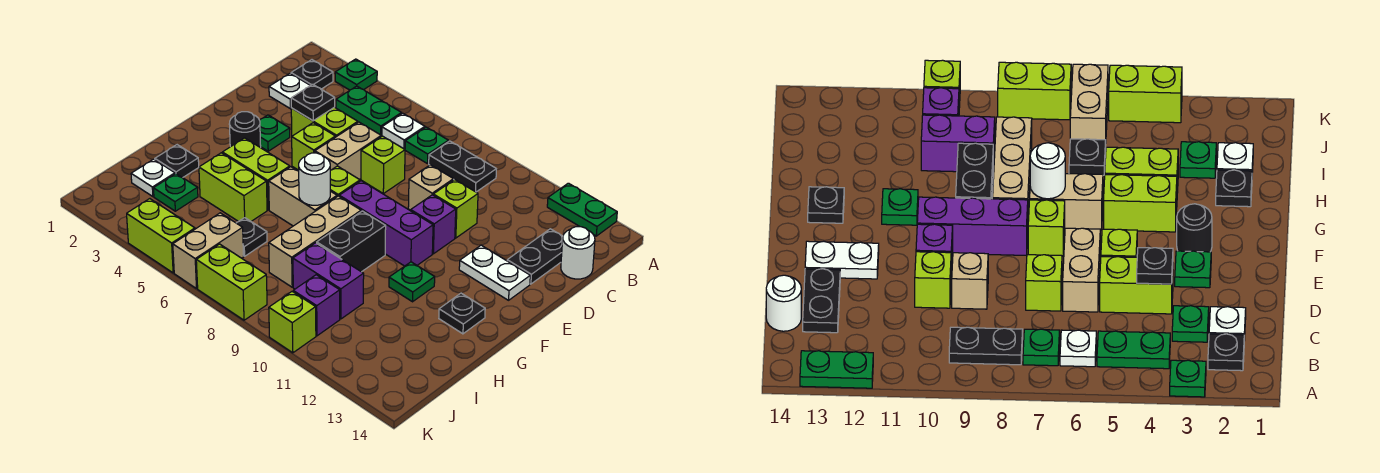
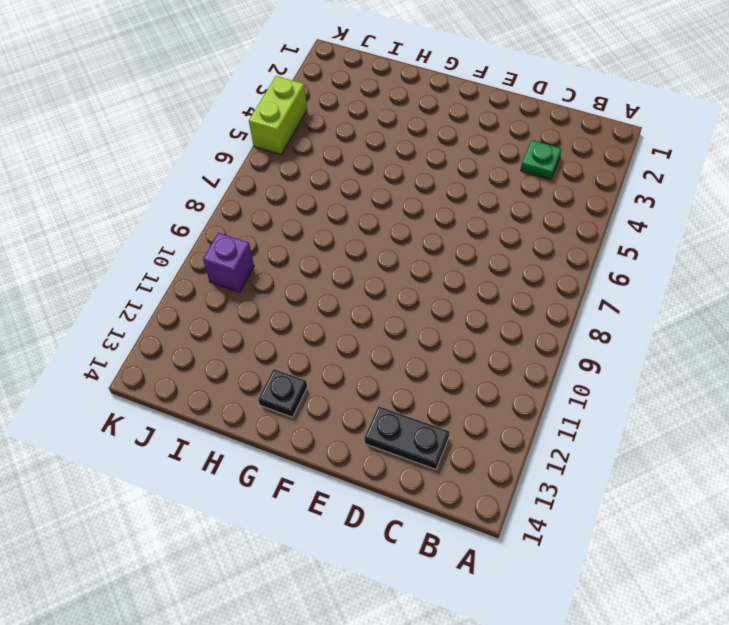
none -> green 1x1 plate [335,59,377,90]
none -> green 1x2 plate [547,183,617,236]
none -> black 1x1 plate [291,60,333,89]
none -> green 1x2 plate [336,86,402,135]

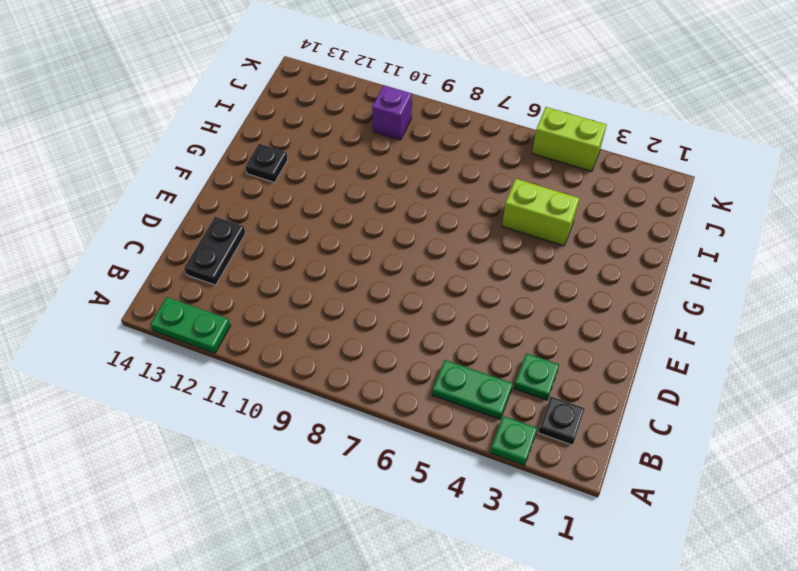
none -> white 1x1 plate [382,113,425,149]
none -> green 1x1 plate [405,127,448,164]
none -> black 1x2 plate [429,141,496,192]
none -> white 1x1 plate [269,73,310,109]

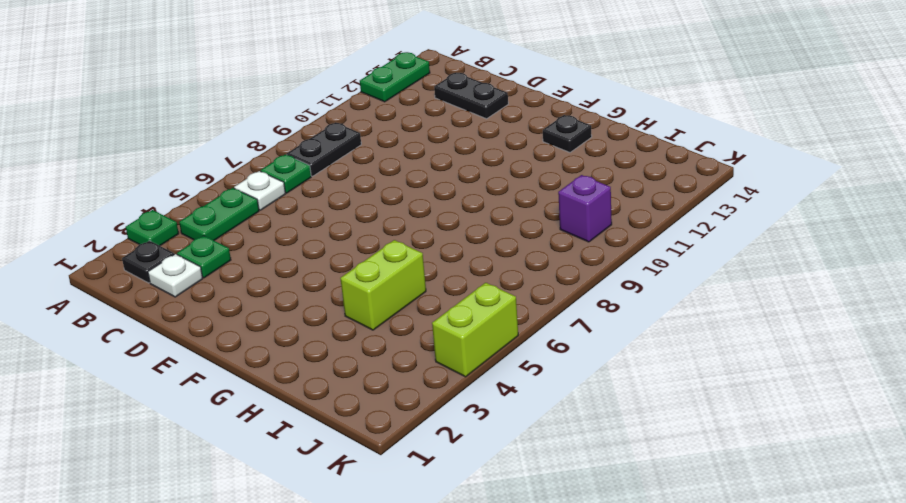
none -> white 1x1 round brick [561,227,595,279]
none -> lime 1x2 brick [291,107,358,137]
none -> tan 1x2 brick [315,122,381,180]
none -> lime 1x1 brick [361,136,405,194]

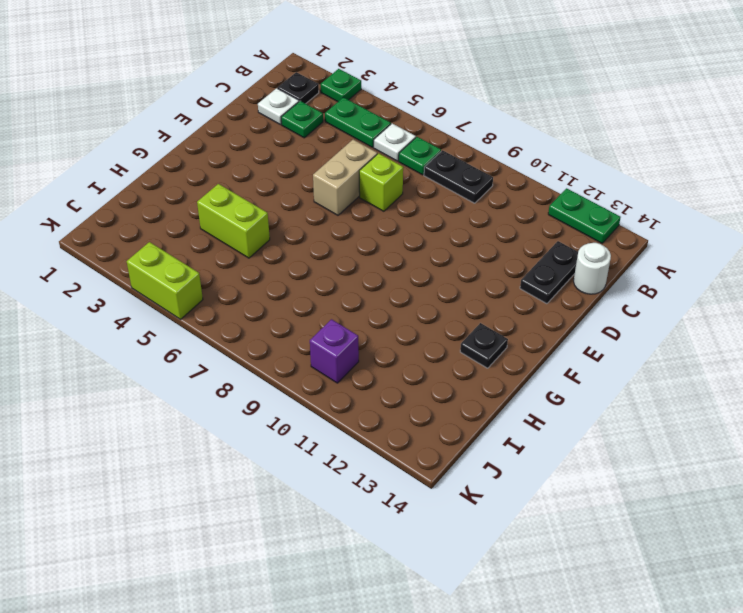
none -> lime 1x2 brick [291,107,358,137]
none -> tan 1x1 brick [408,165,453,210]
none -> lime 1x1 brick [433,179,478,238]
none -> green 1x1 plate [260,115,290,151]

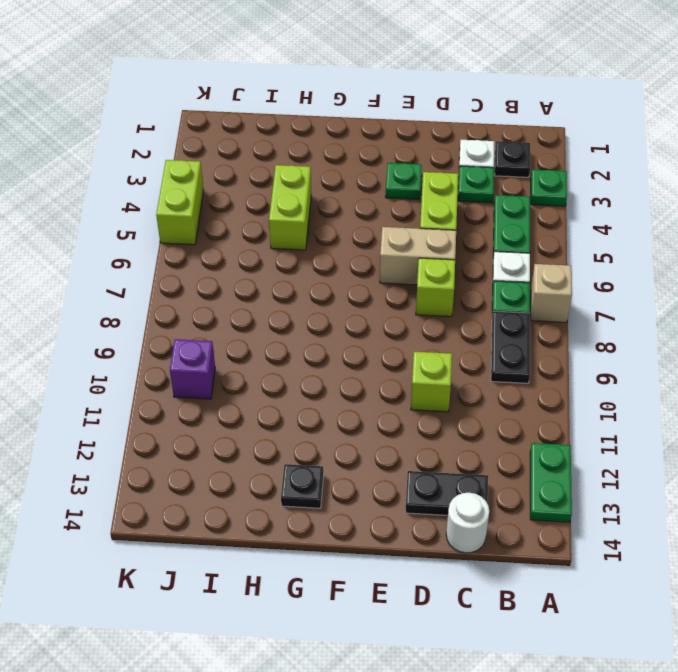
tan 1x1 brick [531,264,572,323] -> tan 1x1 brick moved to [408,165,453,210]
none -> lime 1x1 brick [292,123,335,170]
none -> purple 1x1 brick [411,195,456,254]
none -> white 1x2 plate [459,245,530,300]
none -> black 1x1 round brick [229,112,261,148]

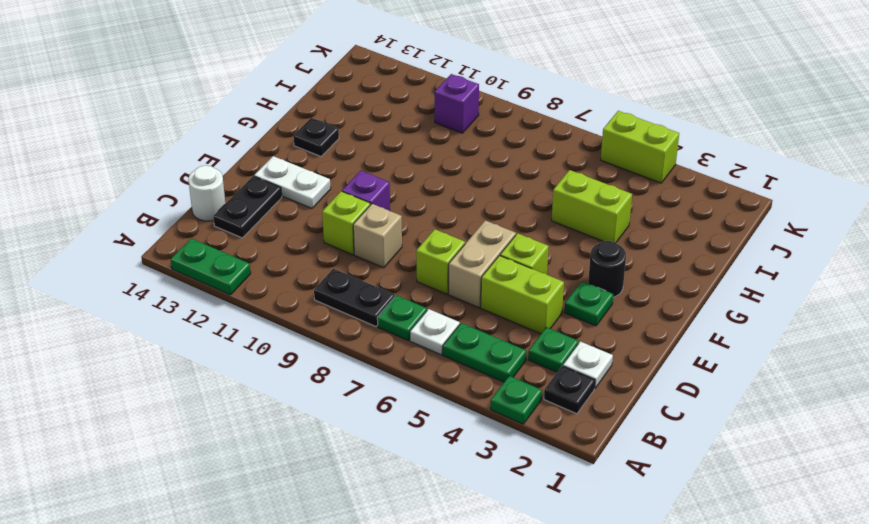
none -> lime 1x1 brick [330,166,360,196]
none -> purple 1x3 brick [339,181,433,266]
none -> lime 1x2 brick [222,138,290,210]
none -> tan 1x2 brick [269,167,337,226]

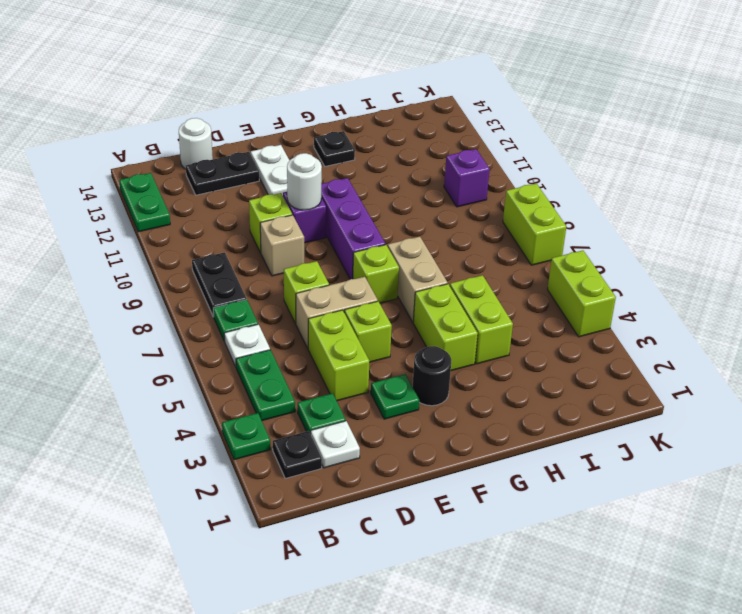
white 1x1 round brick [287,153,322,210] -> white 1x1 round brick moved to [299,153,330,205]
none -> tan 1x3 brick [269,196,361,287]
none -> black 1x2 brick [317,211,386,272]
none -> green 1x1 plate [389,262,435,302]
none -> black 1x1 plate [155,145,199,178]

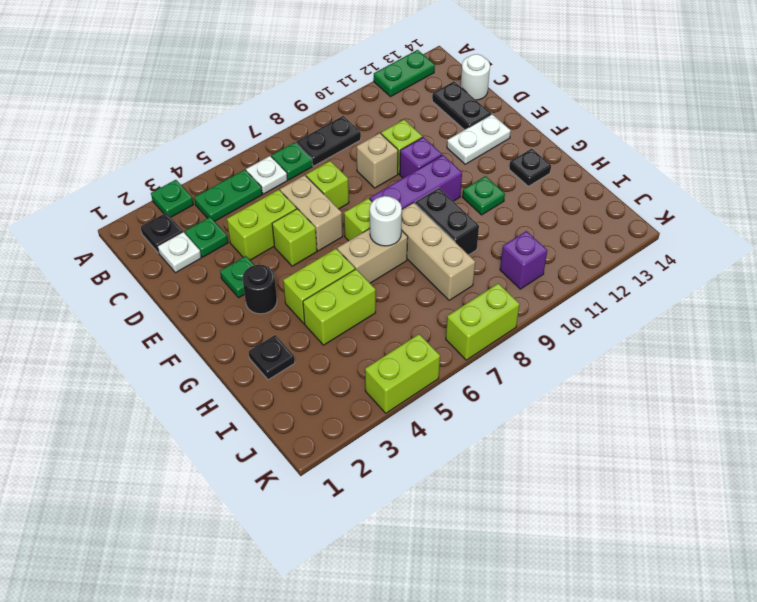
none -> white 1x1 plate [131,159,175,197]
none -> green 1x1 plate [153,174,198,211]
none -> black 1x1 plate [237,218,267,256]
none -> purple 1x2 brick [293,243,364,319]

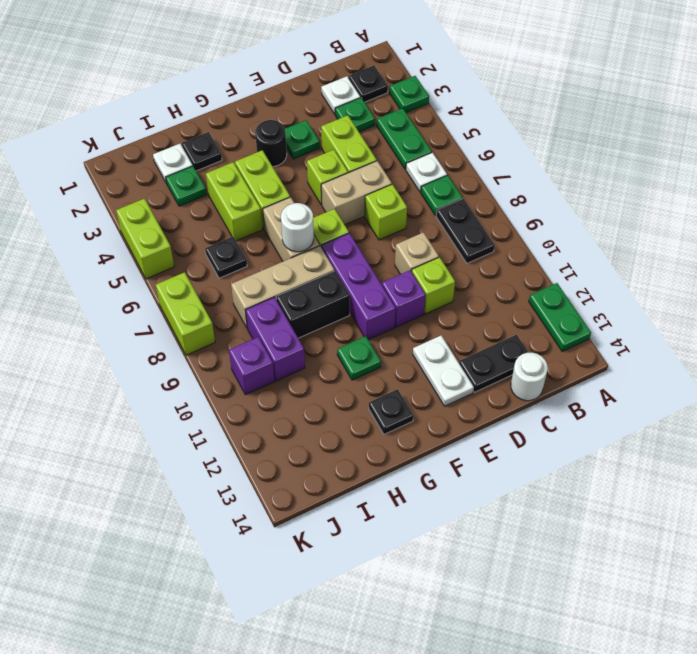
none -> tan 1x2 brick [173,213,244,289]
none -> lime 1x1 brick [269,292,316,353]
none -> black 1x1 plate [291,84,335,121]

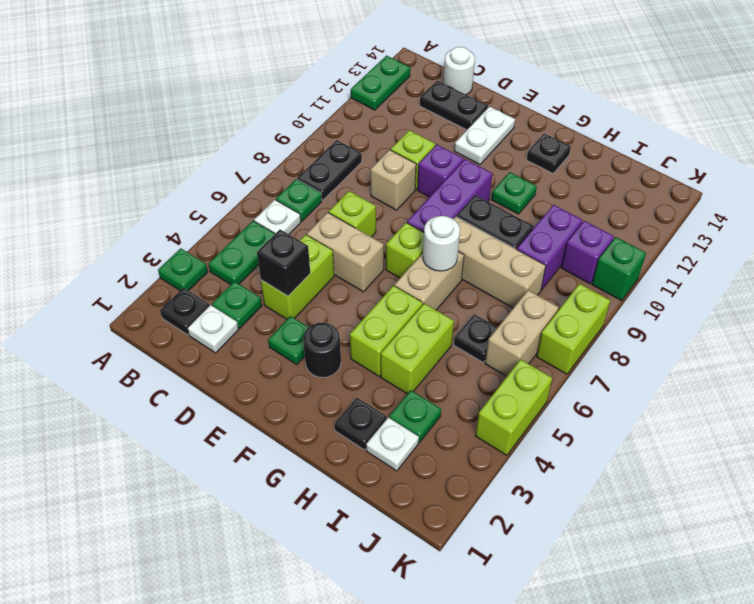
black 1x1 brick [257,230,310,296] -> black 1x1 plate [291,84,335,121]
tan 1x2 brick [485,290,559,376] -> tan 1x2 brick turned to [173,213,244,289]
green 1x1 brick [592,237,646,301] -> lime 1x1 brick [269,292,316,353]
none -> lime 1x1 brick [292,123,335,170]

